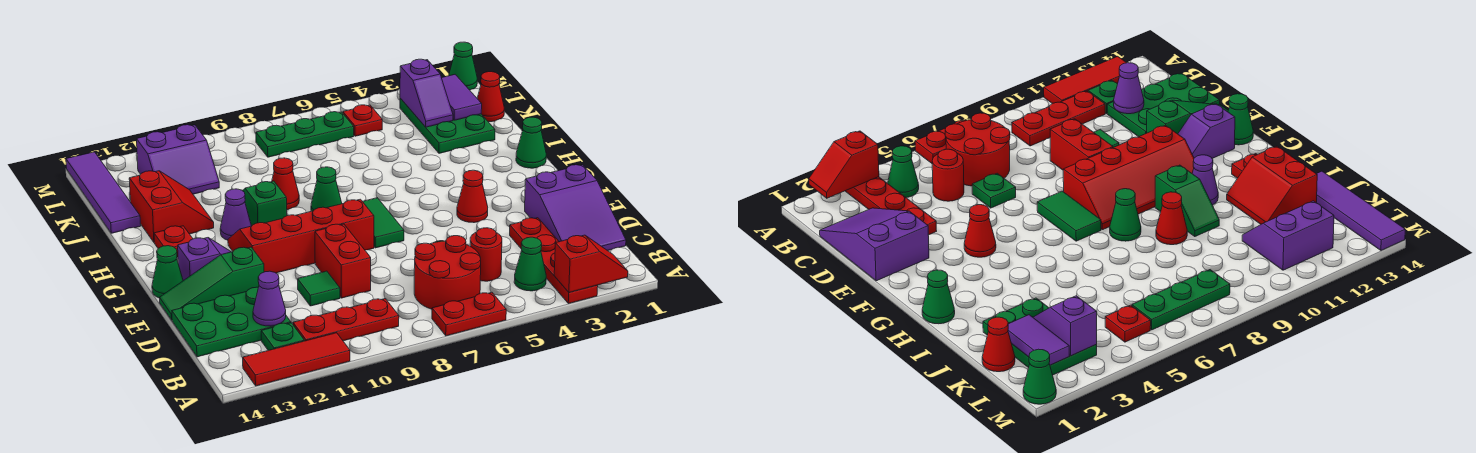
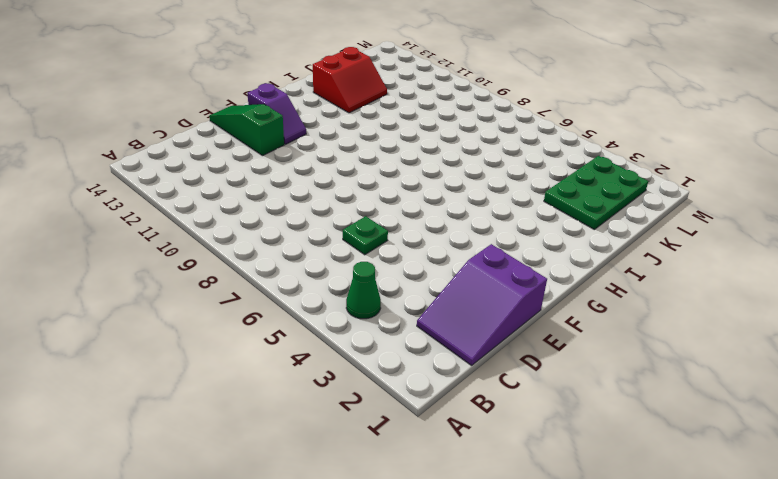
none -> red 1x4 plate [510,218,598,304]
none -> red 1x2 plate [432,292,506,336]
none -> red 1x3 tile [243,333,350,386]
none -> red 2x2 round brick [414,236,481,309]

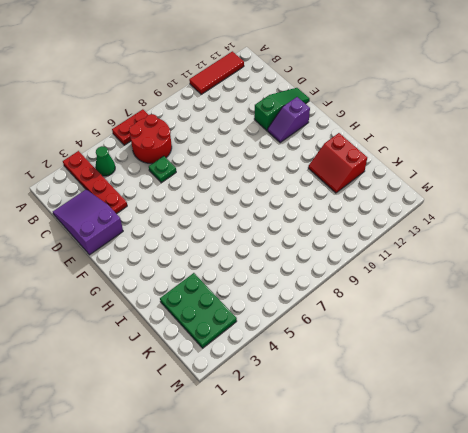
none -> red 1x3 plate [293,299,399,341]
none -> green 1x1 plate [261,323,304,350]
none -> red 1x1 round brick [470,228,502,281]
none -> green 2x3 plate [172,287,291,357]

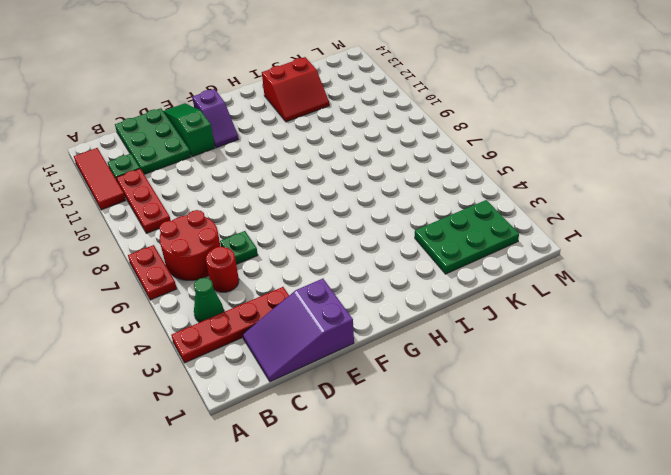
none -> red 1x2 brick [315,224,371,298]
none -> green 1x1 tile [298,271,340,306]
none -> red 1x1 cone [457,170,488,223]
none -> green 1x2 tile [362,198,404,248]

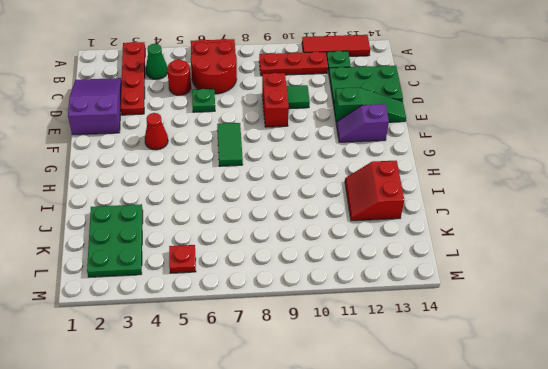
none -> red 2x4 slope [228,199,374,273]
none -> green 1x1 cone [152,246,183,298]
none -> green 1x1 cone [516,117,546,168]
none -> green 1x1 cone [311,167,342,211]

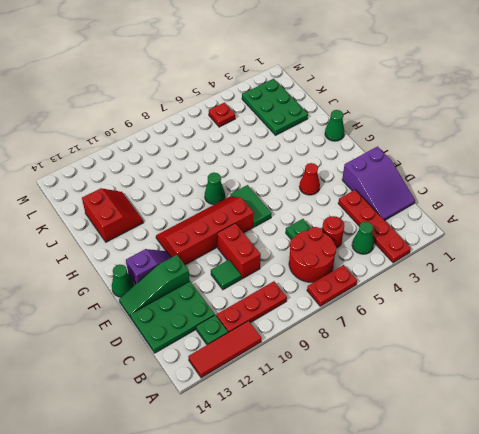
none -> green 1x2 slope [242,181,287,226]
none -> purple 1x1 cone [220,189,251,240]
none -> red 1x1 plate [154,226,193,257]
none -> red 1x1 cone [272,158,299,210]

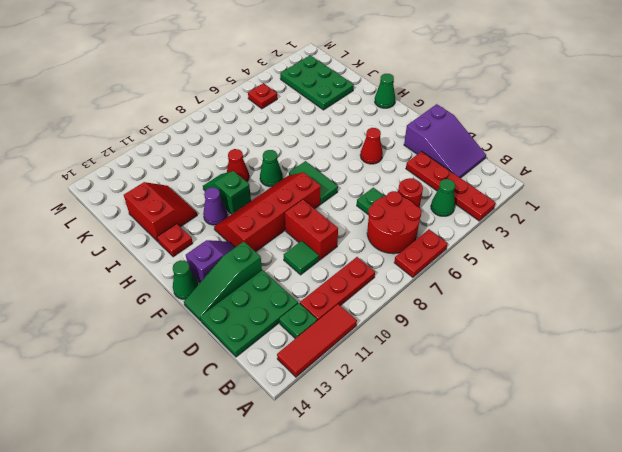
none -> purple 1x4 tile [66,152,141,233]
none -> red 1x1 cone [477,72,504,122]
none -> purple 2x2 slope [137,125,219,194]
none -> green 1x3 plate [256,112,354,157]

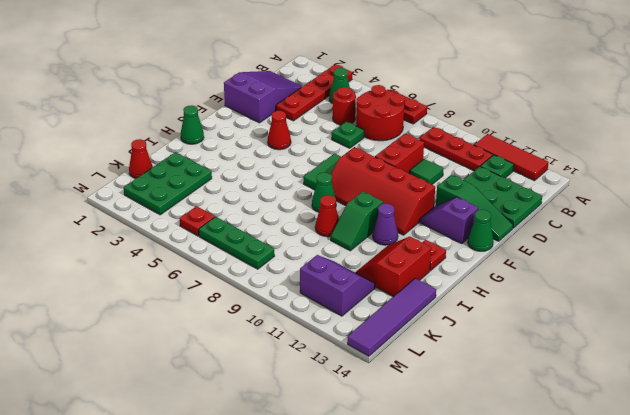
none -> green 1x1 cone [449,42,477,90]
none -> red 1x2 slope [554,235,628,292]
none -> purple 1x1 cone [253,271,286,326]
none -> purple 1x2 tile [442,75,482,120]

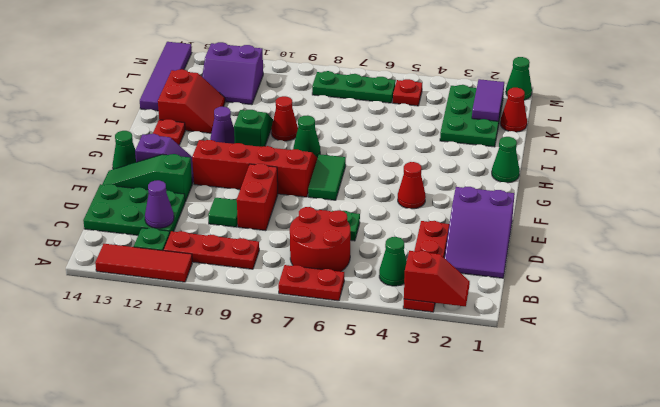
none -> red 1x1 round brick [470,228,502,281]
none -> purple 1x2 slope [400,59,453,127]

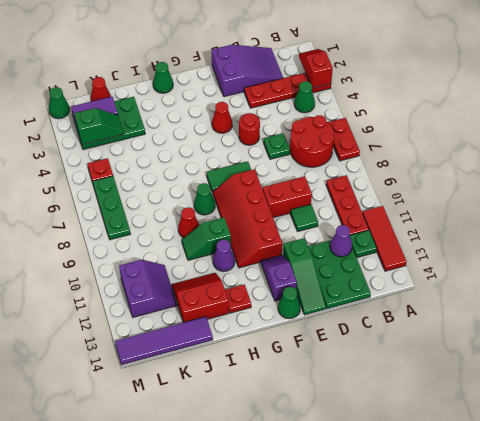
red 1x1 round brick [239,113,260,145] -> red 1x1 round brick moved to [470,228,502,281]
green 1x2 slope [75,108,124,145] -> purple 1x2 slope [400,59,453,127]

